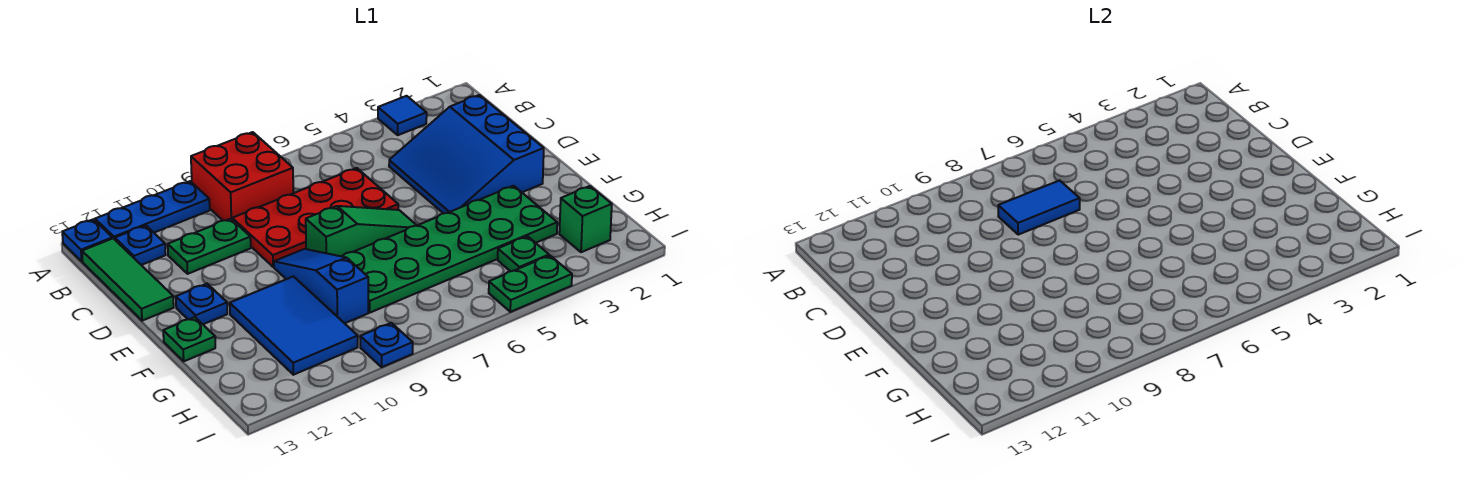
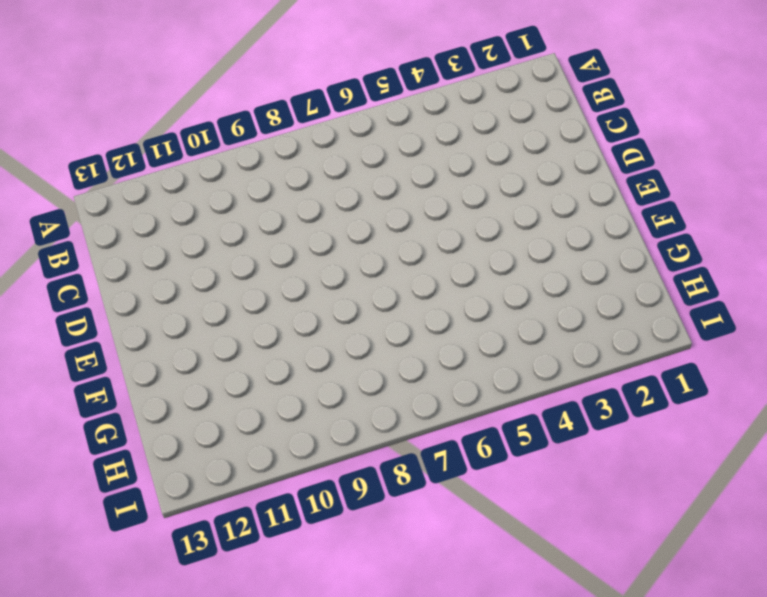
none -> blue 1x1 tile [378,96,427,135]
none -> red 2x2 brick [191,132,293,221]
none -> blue 1x3 plate [95,181,210,239]

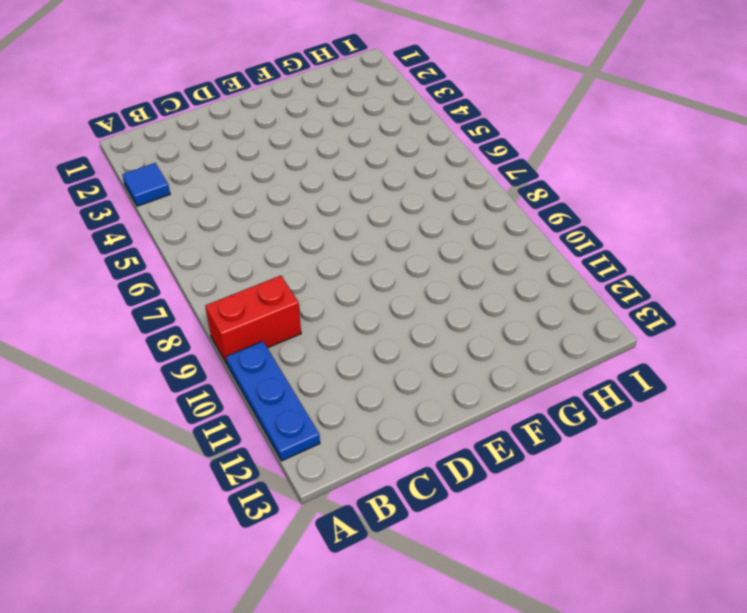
red 1x2 brick [205,276,301,364] -> red 2x2 brick [191,132,293,221]
none -> blue 1x1 plate [62,219,112,261]
none -> blue 1x1 plate [115,225,166,265]
none -> green 1x3 tile [82,238,174,321]

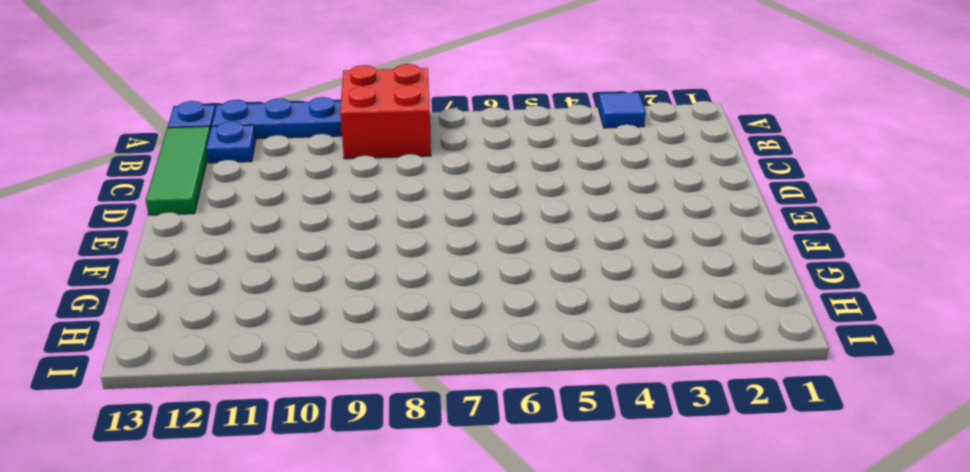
none -> blue 3x3 slope [389,95,544,213]
none -> red 2x4 plate [232,168,398,267]
none -> green 1x2 plate [168,219,251,274]

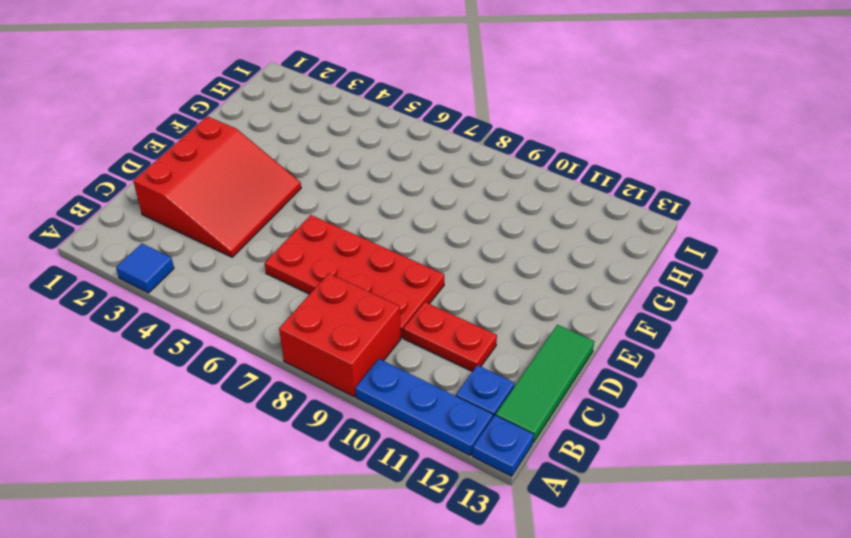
red 3x3 slope [133,116,301,257] -> blue 3x3 slope [389,95,544,213]
red 1x2 plate [403,302,497,372] -> green 1x2 plate [168,219,251,274]
none -> green 1x3 slope [306,206,417,256]
none -> blue 1x3 slope [274,249,368,323]
none -> blue 1x1 plate [176,284,227,324]

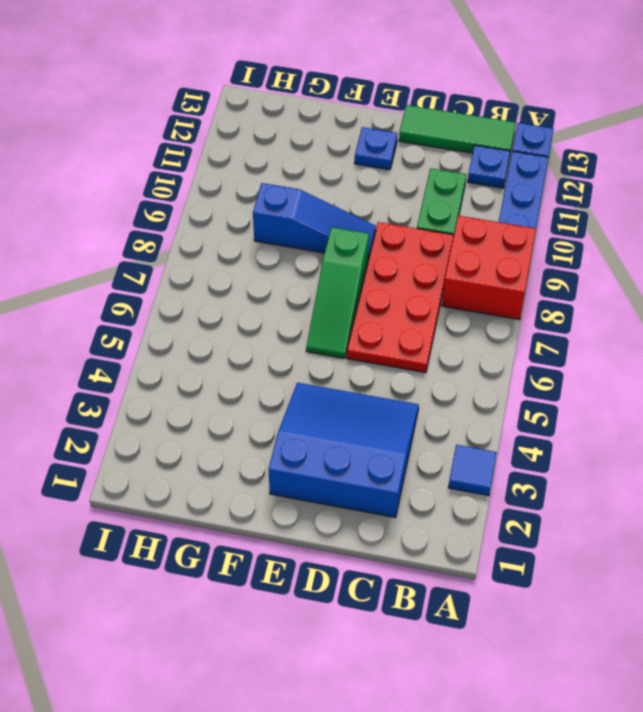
none -> green 2x6 plate [342,186,557,313]
none -> blue 2x3 tile [230,277,358,375]
none -> green 1x1 plate [163,317,215,361]

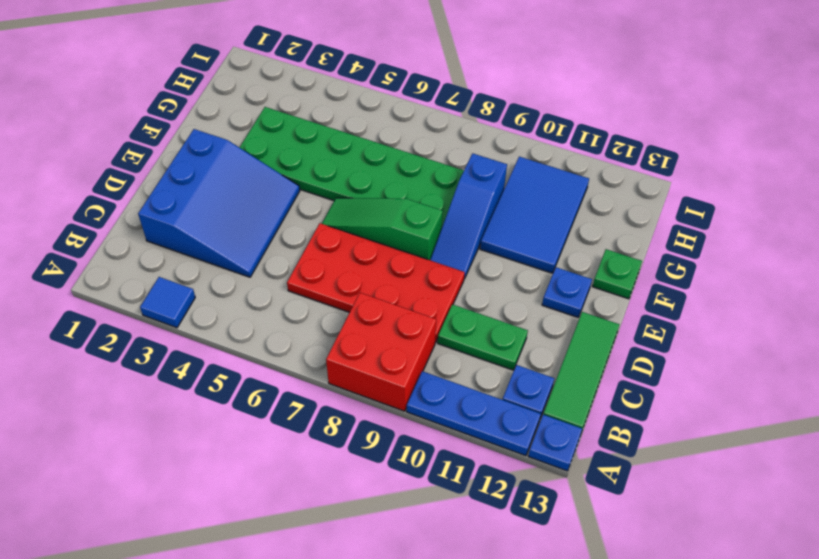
none -> green 1x1 brick [559,186,612,252]
none -> green 1x1 plate [498,236,549,271]
none -> green 1x2 plate [489,256,572,312]

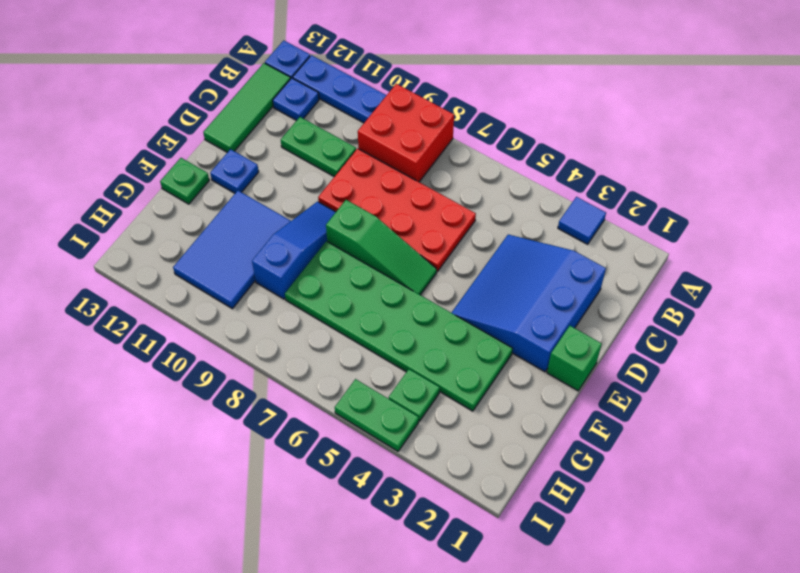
green 1x1 brick [547,326,602,391] -> green 1x1 brick moved to [559,186,612,252]
none -> blue 1x1 plate [360,323,413,367]
none -> blue 1x2 tile [998,180,1080,235]

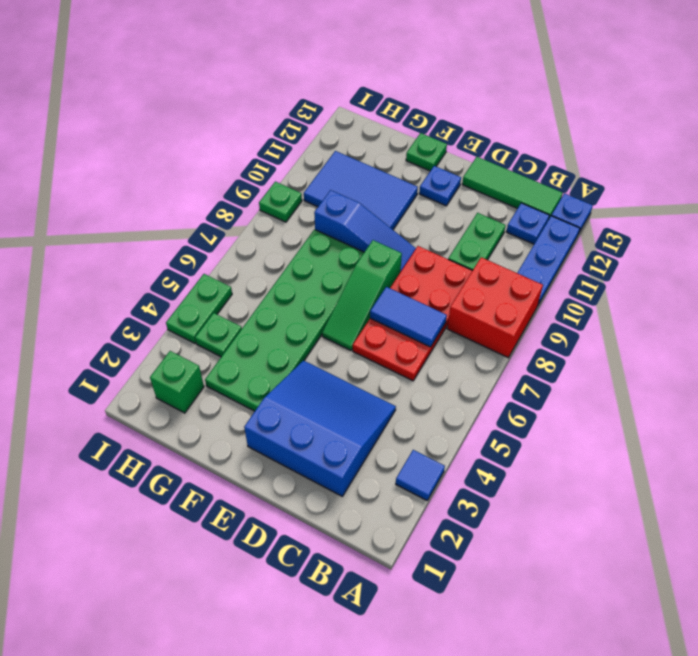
blue 1x2 tile [370,287,447,347] -> blue 1x2 tile turned to [998,180,1080,235]
green 1x1 plate [259,182,302,222] -> blue 1x1 plate [360,323,413,367]

